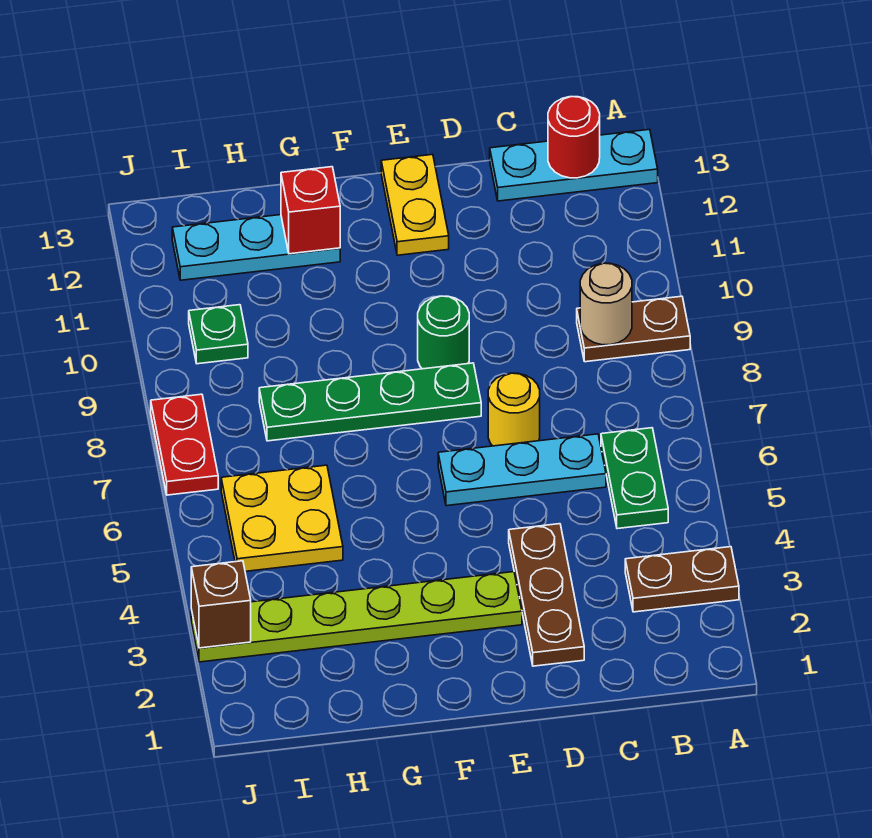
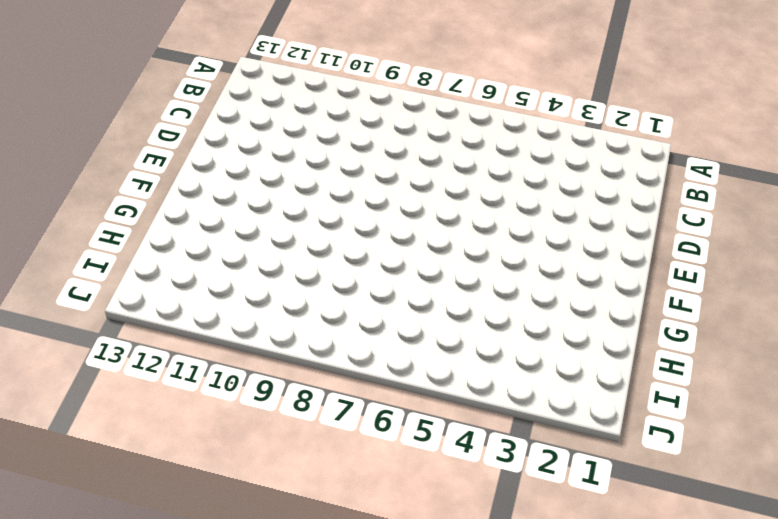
none -> brown 1x2 plate [625,547,739,612]
none -> brown 1x2 plate [577,296,690,362]
none -> cyan 1x3 plate [490,129,658,201]

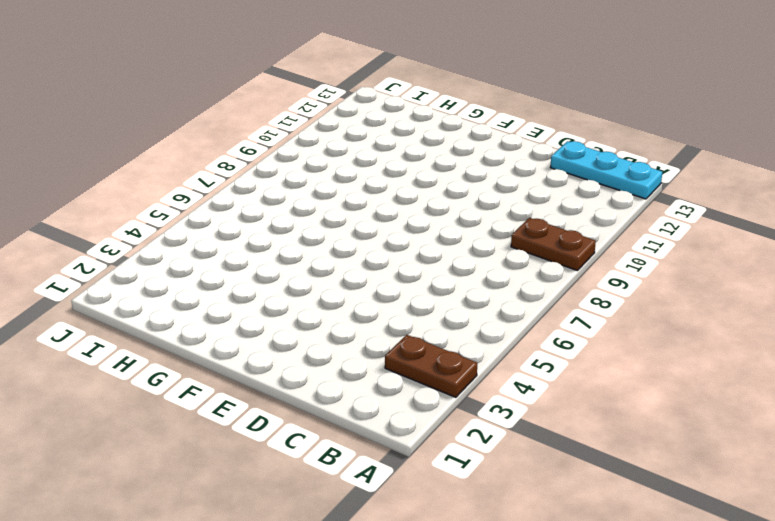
none -> green 1x2 plate [601,428,668,529]
none -> cyan 1x3 plate [438,434,606,506]
none -> brown 1x3 plate [509,524,584,666]

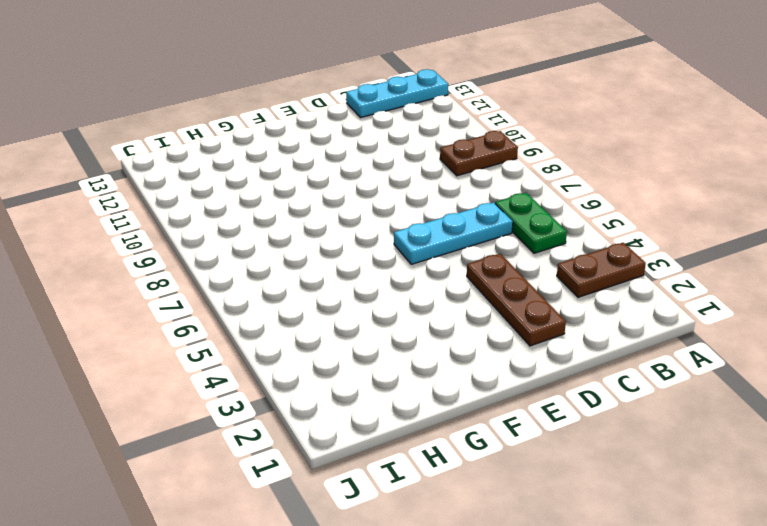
none -> yellow 1x1 round brick [488,373,540,446]
none -> lime 1x6 plate [191,572,522,662]
none -> green 1x4 plate [259,363,481,441]

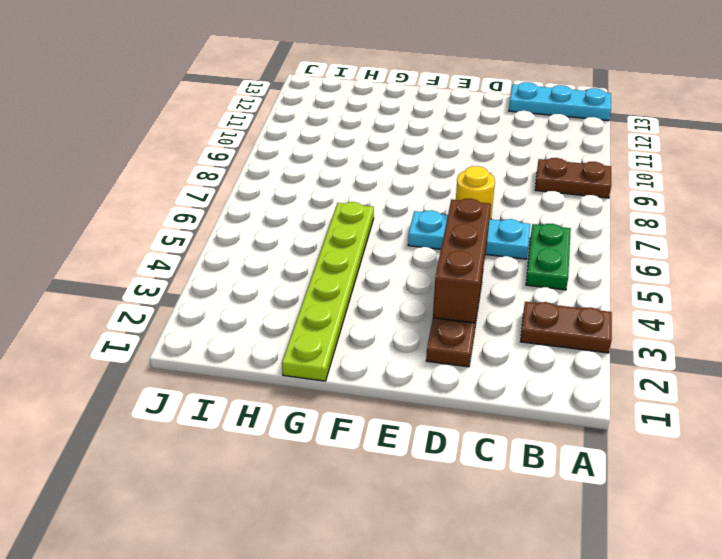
brown 1x3 brick [433,199,491,323] -> none
lime 1x6 plate [282,202,374,381] -> lime 1x6 plate turned to [191,572,522,662]
none -> green 1x4 plate [259,363,481,441]
none -> green 1x1 round brick [418,296,469,369]
none -> yellow 1x2 plate [381,154,449,255]

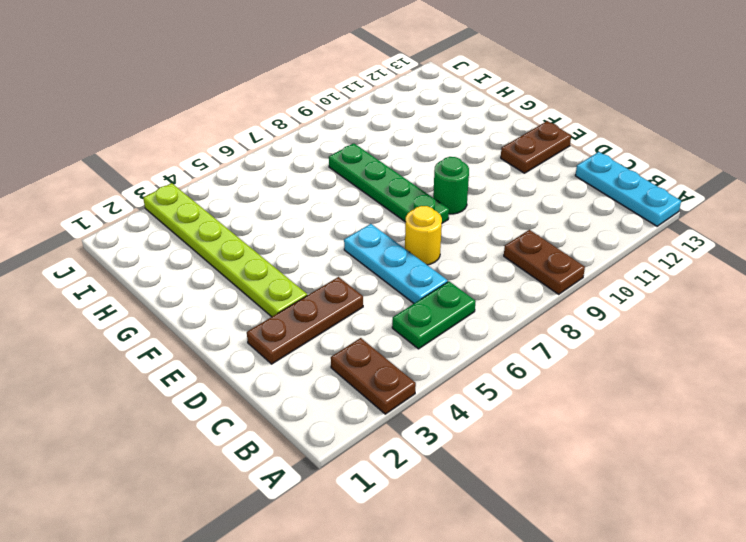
brown 1x2 plate [501,121,571,173] -> yellow 1x2 plate [381,154,449,255]
none -> cyan 1x3 plate [172,215,340,280]
none -> yellow 2x2 plate [221,465,343,571]
none -> green 1x1 plate [189,305,248,364]

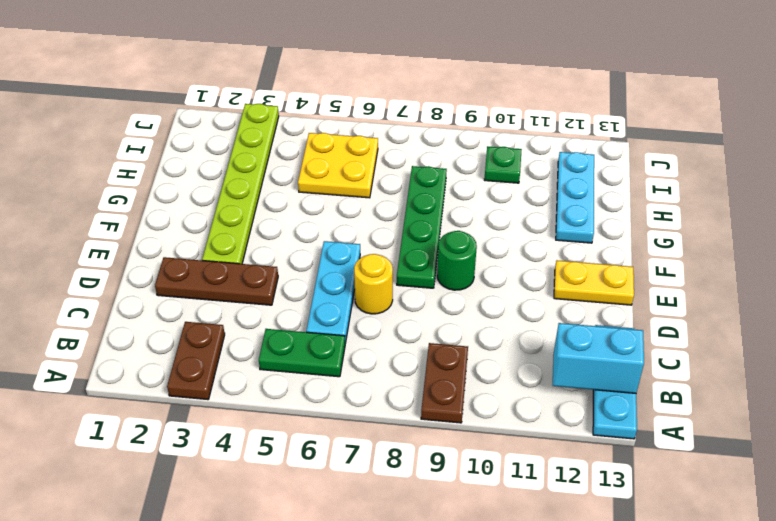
cyan 1x2 brick [553,323,644,393] -> red 1x1 round brick [548,97,600,178]
none -> red 1x2 plate [151,394,218,495]
none -> tan 1x1 round brick [580,263,632,345]
none -> red 1x1 brick [281,167,340,254]

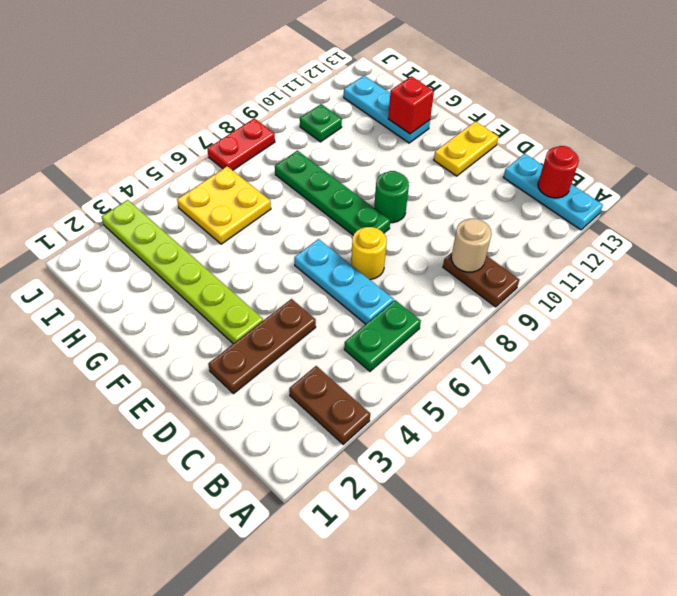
none -> brown 1x1 brick [191,561,251,648]

